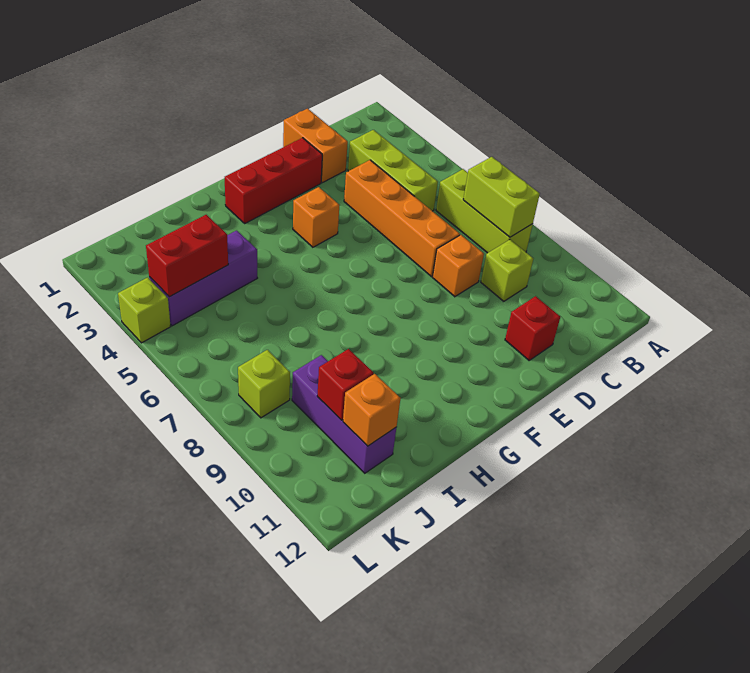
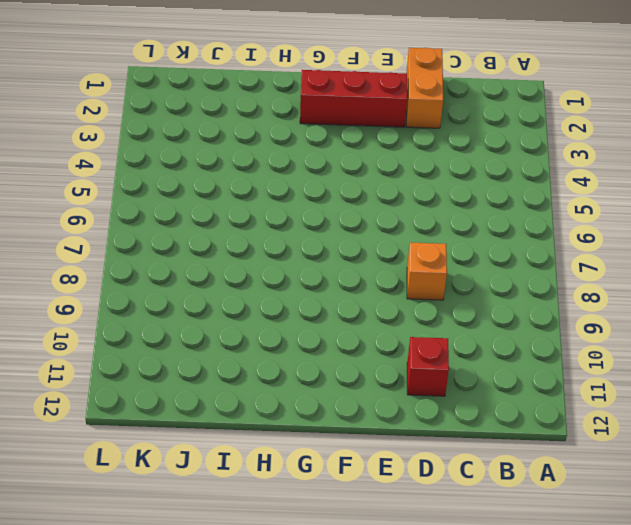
none -> lime 1x3 brick [436,169,533,253]
none -> lime 1x3 brick [348,130,438,211]
none -> lime 1x1 brick [481,240,533,301]

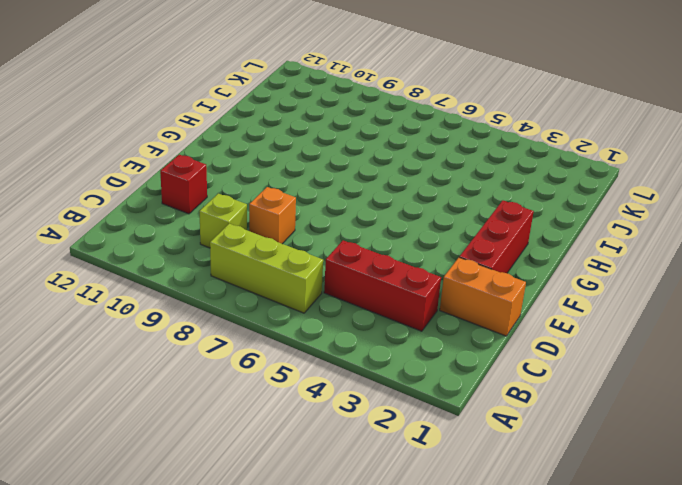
red 1x3 brick [324,240,441,331] -> lime 1x3 brick [348,130,438,211]
none -> orange 1x4 brick [344,160,460,276]
none -> orange 1x1 brick [293,187,339,247]
none -> purple 1x3 brick [149,230,257,326]

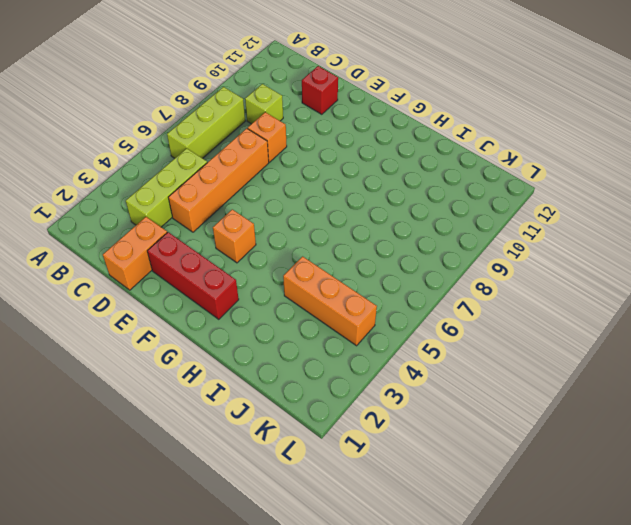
orange 1x3 brick [283,256,377,346] -> purple 1x3 brick [149,230,257,326]
none -> purple 1x3 brick [292,355,397,473]
none -> lime 1x1 brick [238,350,290,418]
none -> lime 1x1 brick [118,277,171,343]

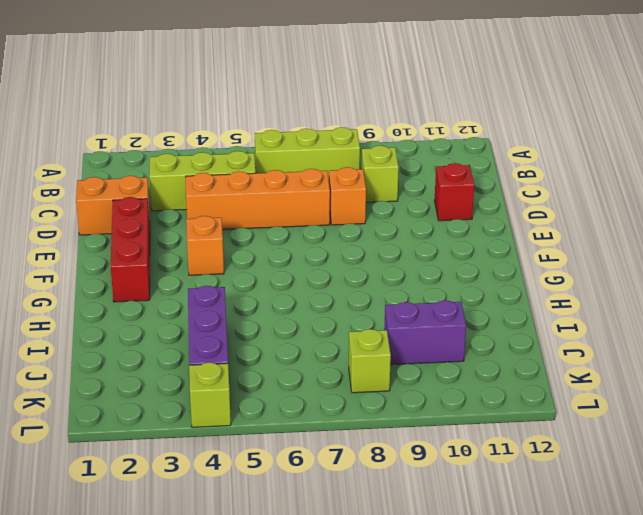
purple 1x2 brick [384,300,466,365] -> purple 1x3 brick [292,355,397,473]
none -> lime 1x2 brick [463,157,540,237]
none -> red 1x2 brick [146,215,228,297]
none -> red 1x1 brick [317,349,373,420]

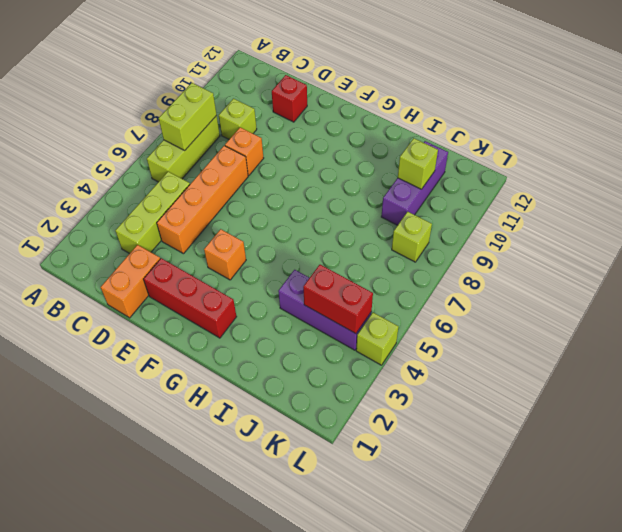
lime 1x1 brick [398,138,438,189] -> red 1x1 brick [317,349,373,420]
none -> orange 1x1 brick [343,374,401,446]

